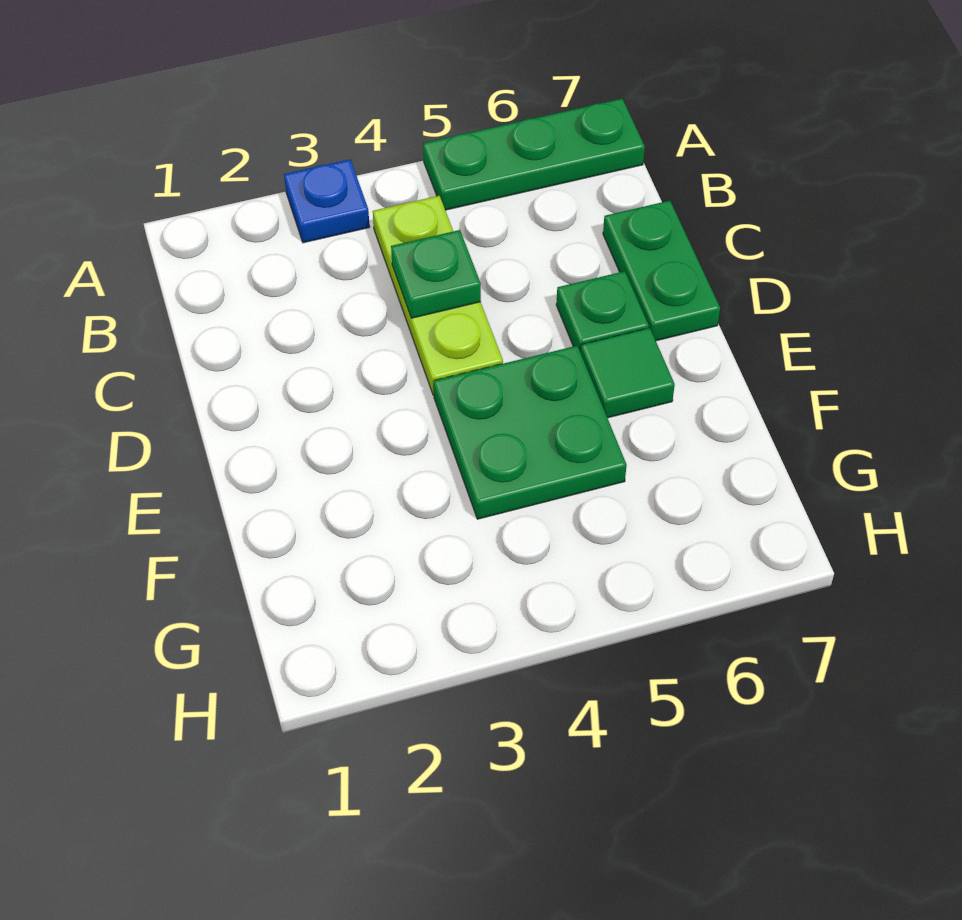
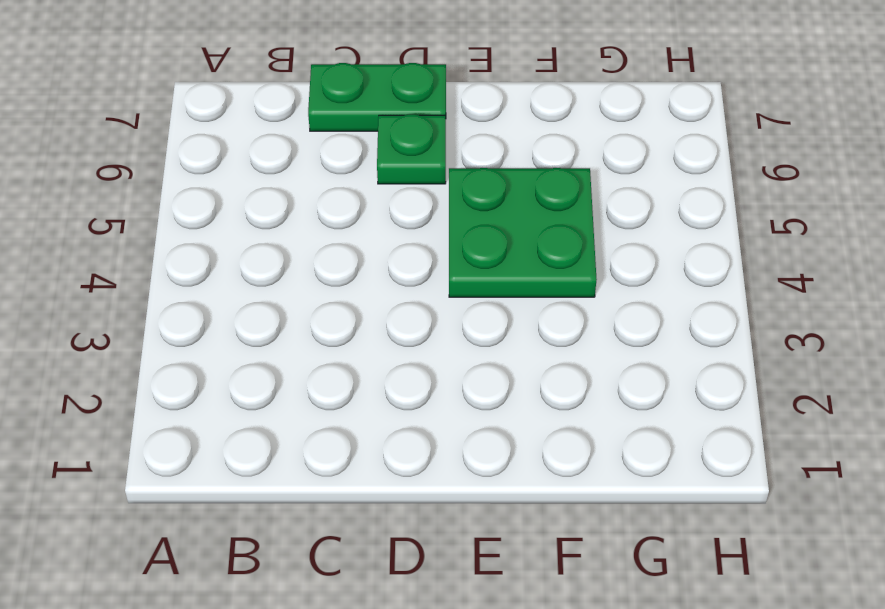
none -> blue 1x1 plate [284,159,370,243]
none -> green 1x3 plate [423,99,645,210]

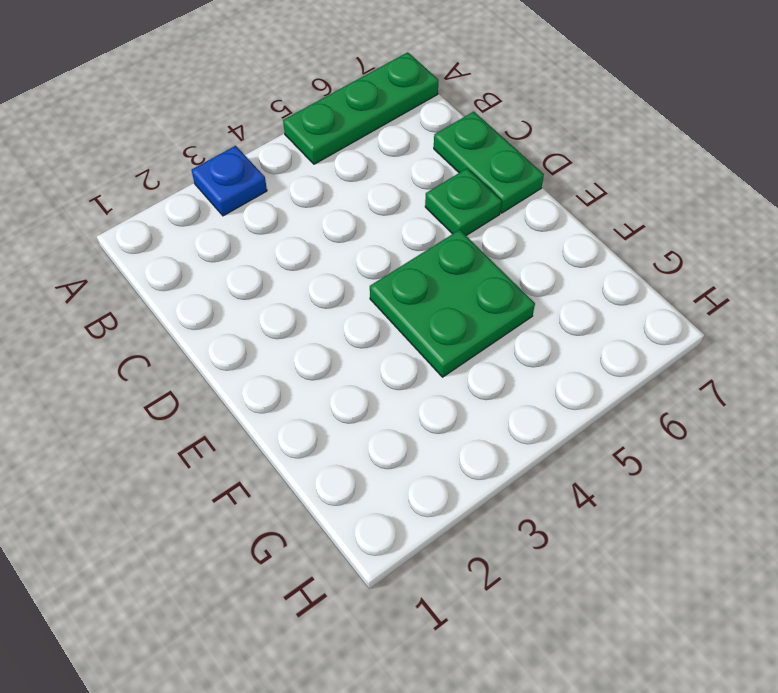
none -> lime 1x3 plate [373,196,503,395]
none -> green 1x1 tile [581,328,675,418]

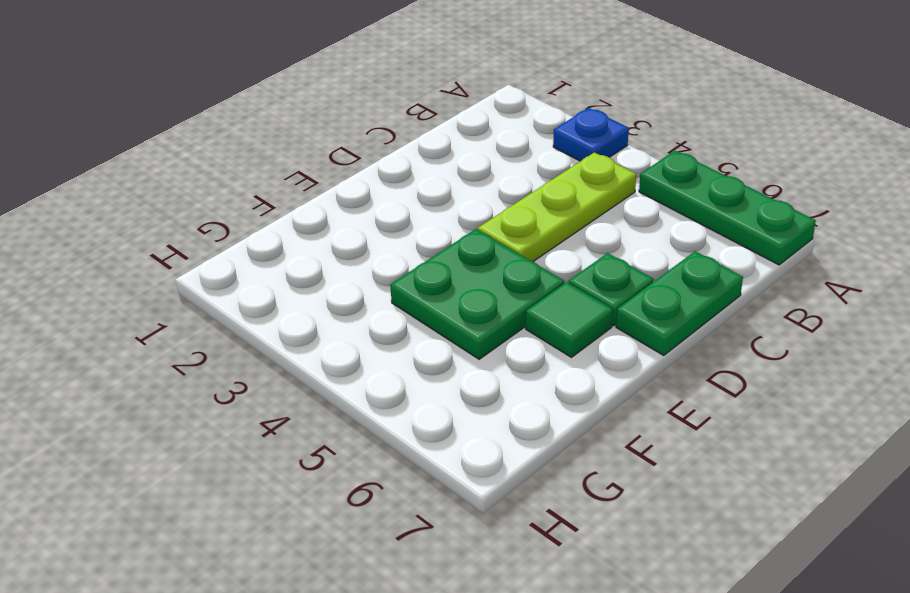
none -> green 1x1 plate [391,230,481,318]

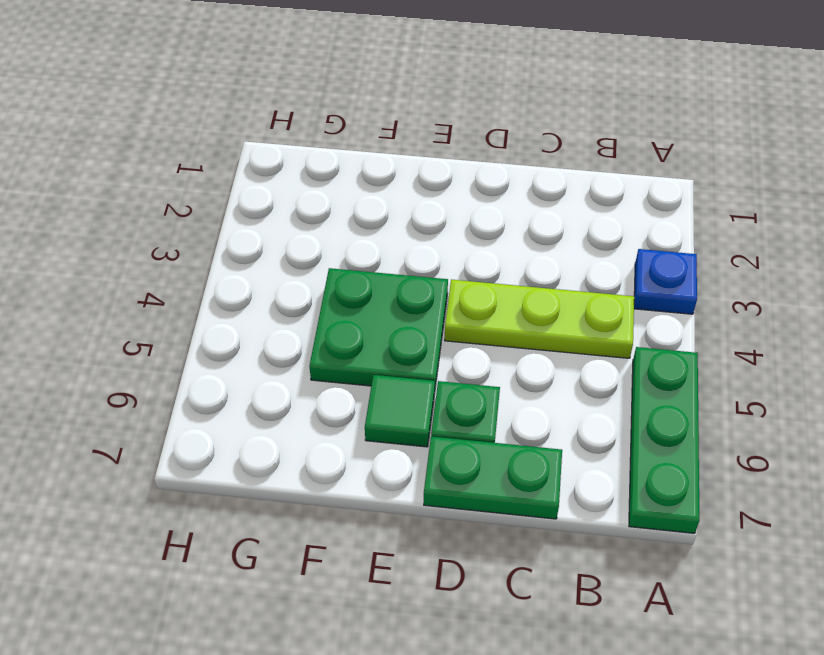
none -> green 1x1 plate [391,230,481,318]

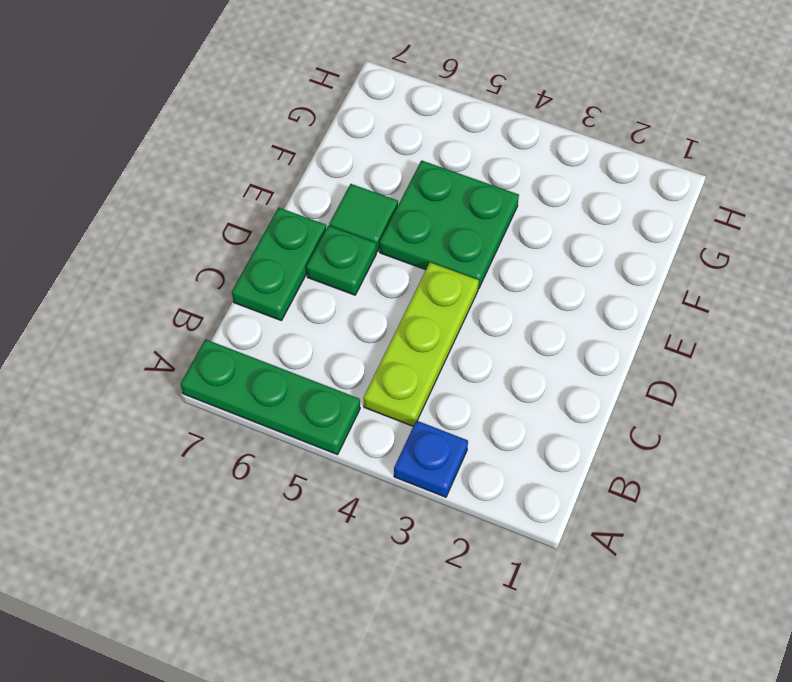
none -> green 1x1 plate [391,230,481,318]

